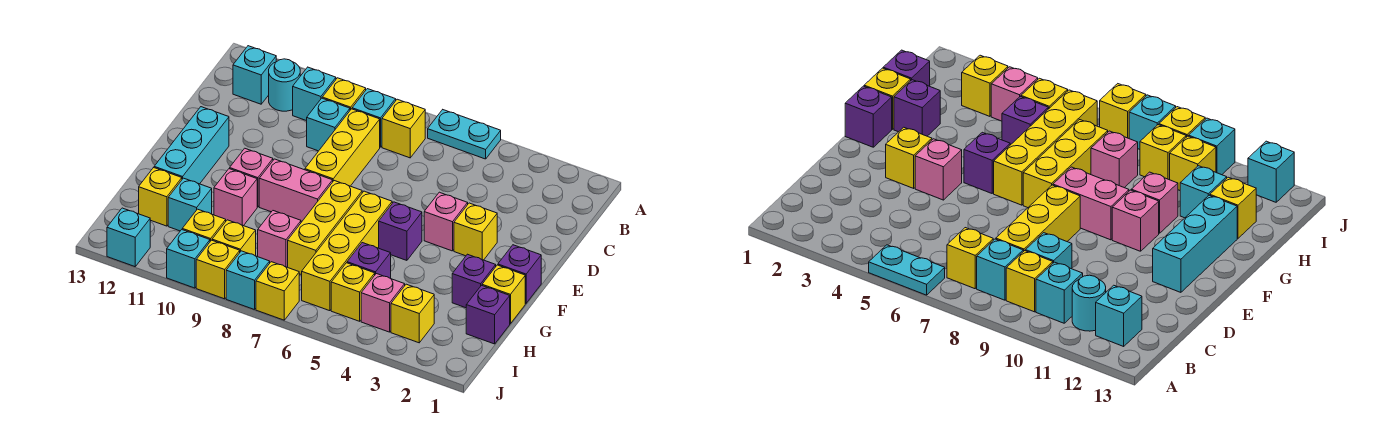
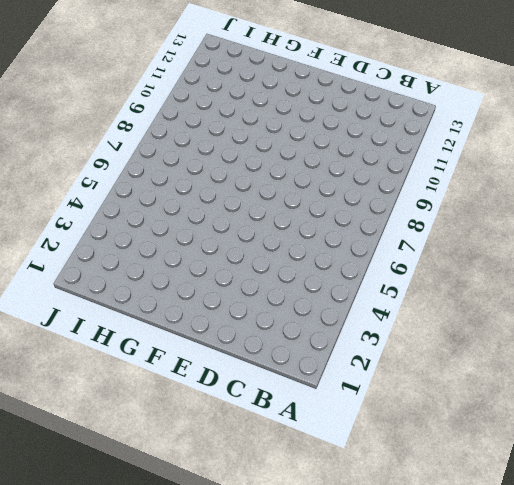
none -> cyan 1x2 plate [428,110,501,159]
none -> yellow 1x1 brick [382,99,425,158]
none -> cyan 1x1 brick [352,89,396,147]
none -> yellow 1x1 brick [322,78,366,110]

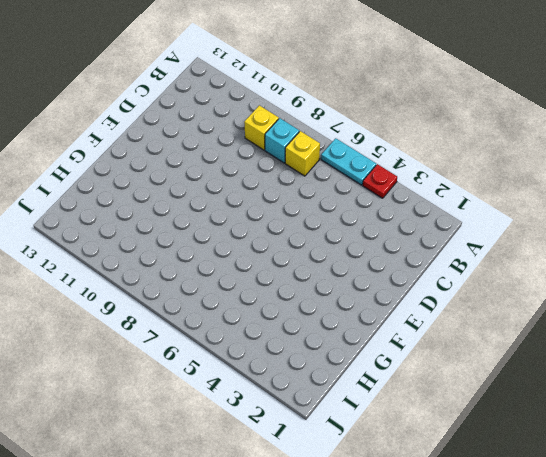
red 1x1 plate [363,164,397,198] -> none
none -> cyan 1x1 brick [293,67,336,121]
none -> cyan 1x1 round brick [269,59,300,111]
none -> cyan 1x1 brick [233,46,276,104]
none -> yellow 1x3 brick [305,109,380,186]

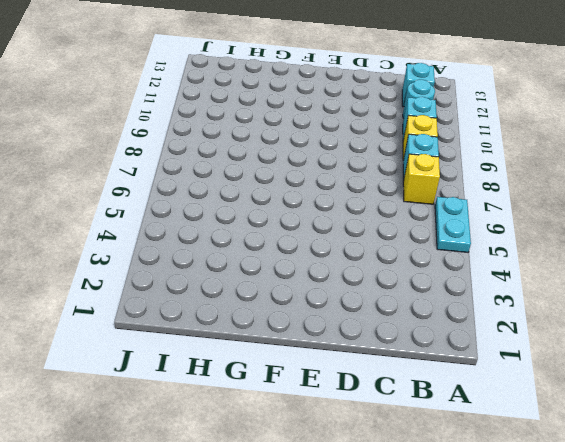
none -> yellow 1x3 brick [305,109,380,186]
none -> cyan 1x1 brick [307,98,350,151]
none -> yellow 1x1 brick [454,203,497,260]
none -> pink 1x1 brick [424,192,468,251]

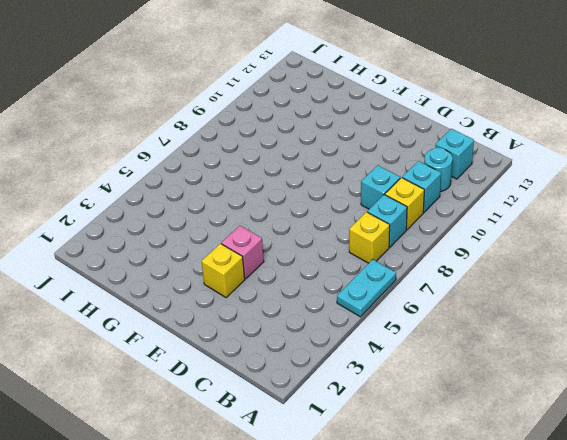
none -> yellow 1x3 brick [305,109,380,186]
none -> cyan 1x3 brick [154,107,229,184]
none -> purple 1x1 brick [498,245,541,303]
none -> purple 1x1 brick [379,202,422,260]

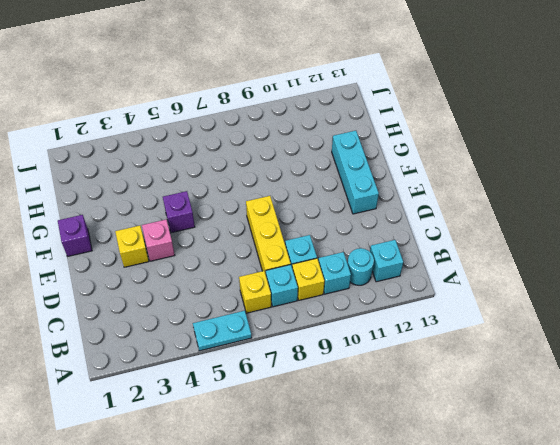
none -> yellow 1x4 brick [302,191,392,311]
none -> yellow 1x3 brick [288,181,362,275]
none -> pink 1x2 brick [259,159,333,222]
none -> pink 1x1 brick [230,148,273,207]

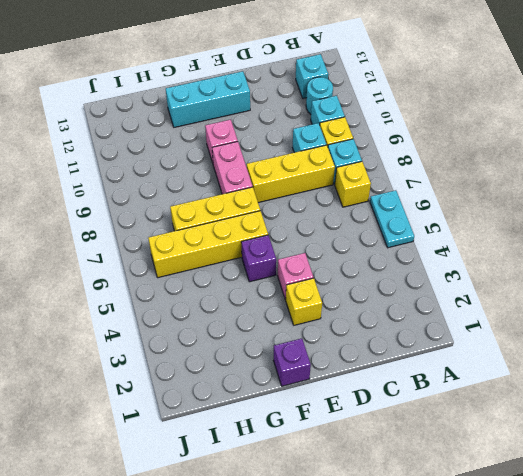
none -> yellow 1x1 brick [482,265,525,324]
none -> purple 1x1 brick [452,254,496,308]
none -> pink 1x1 brick [214,169,257,226]
none -> purple 1x1 brick [466,285,510,344]

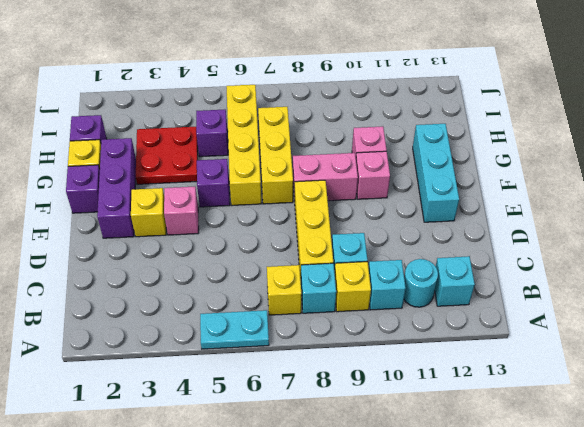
purple 1x3 brick [97,138,136,238] -> purple 1x1 brick [452,254,496,308]
red 2x2 plate [136,127,198,184] -> none
none -> pink 1x1 brick [258,211,301,267]
none -> cyan 1x1 brick [168,178,212,231]
none -> yellow 1x1 brick [139,168,182,226]
none -> yellow 1x1 brick [391,284,434,343]

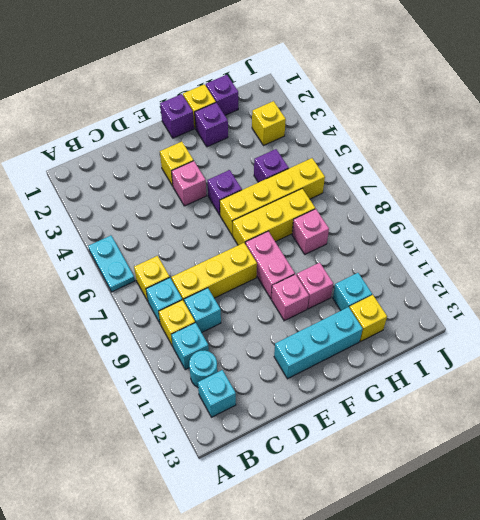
none -> pink 1x1 brick [361,274,405,332]
none -> yellow 1x1 brick [331,263,375,321]
none -> yellow 1x1 brick [212,220,256,256]
none -> yellow 1x1 brick [182,209,226,241]

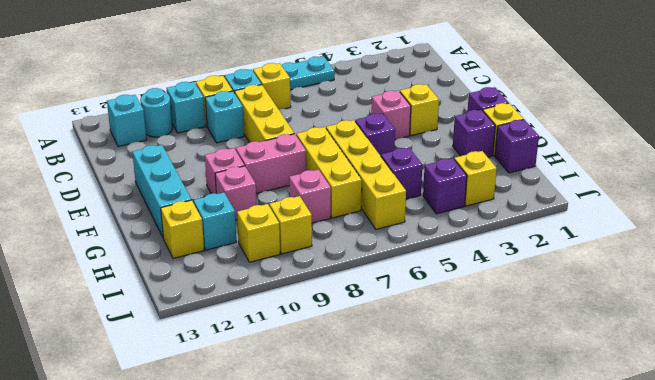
purple 1x1 brick [423,158,467,214] -> pink 1x1 brick [361,274,405,332]
none -> yellow 1x1 brick [331,263,375,321]
none -> yellow 1x1 brick [256,262,299,320]
none -> cyan 1x1 brick [226,251,270,310]
none -> yellow 1x1 brick [196,240,240,299]

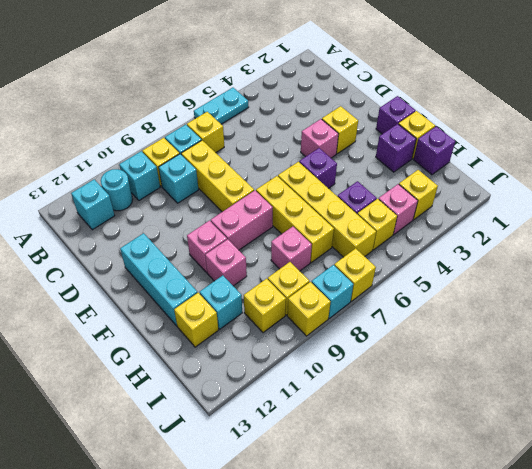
none -> cyan 1x1 brick [167,230,210,288]
none -> cyan 1x1 brick [107,208,150,267]

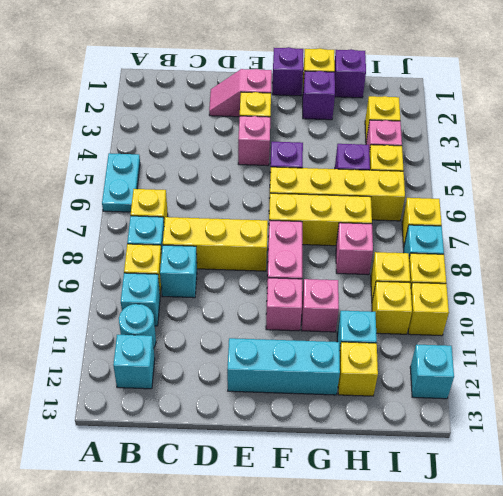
pink 1x2 slope [209,69,272,117] -> none
yellow 1x1 brick [408,283,449,336] -> cyan 1x1 brick [167,230,210,288]

